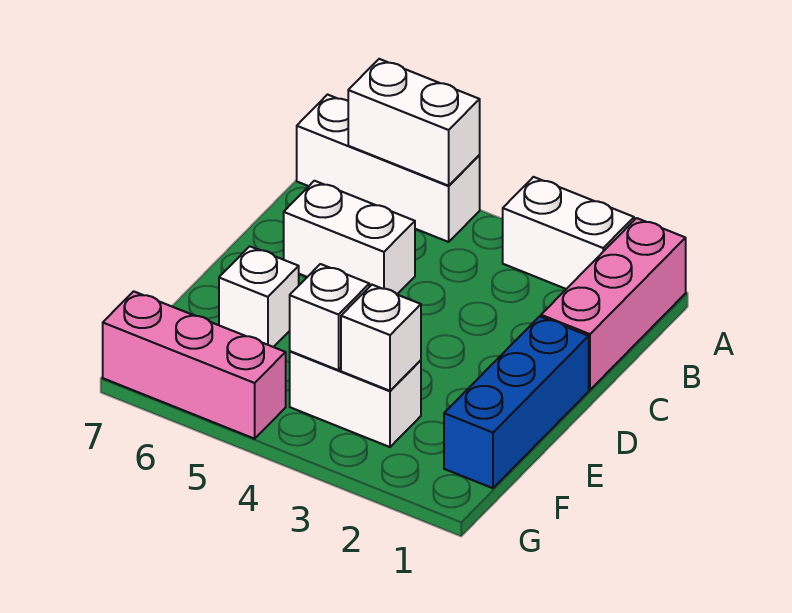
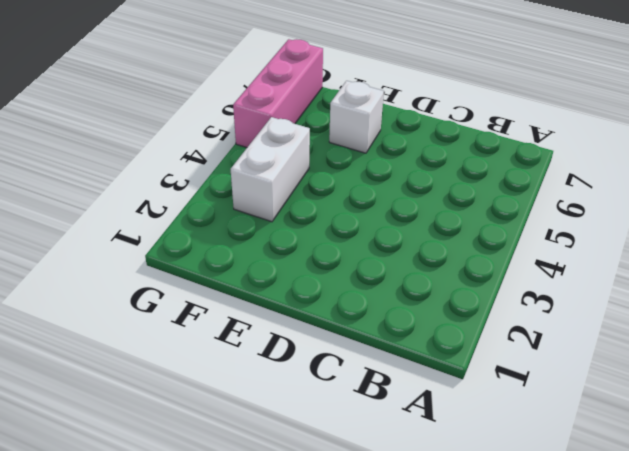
none -> pink 1x3 brick [541,218,686,390]
none -> white 1x2 brick [503,177,634,289]

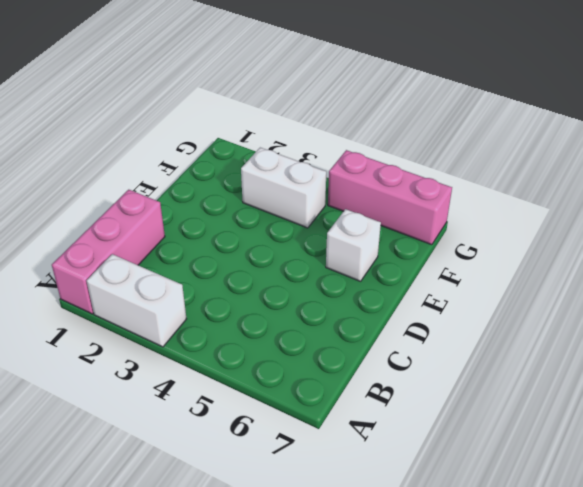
none -> white 1x3 brick [297,95,480,242]
none -> white 1x2 brick [284,181,415,294]

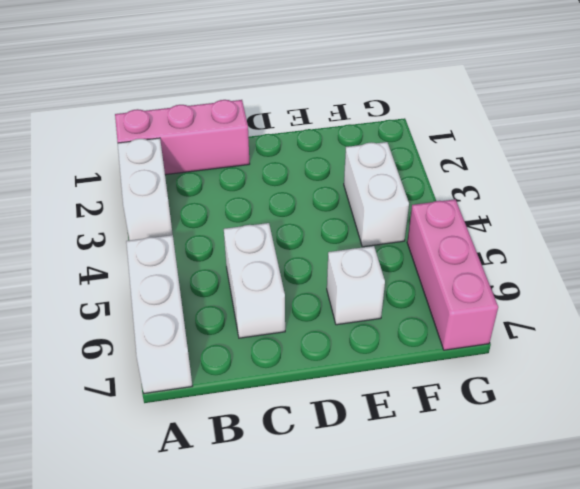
none -> blue 1x3 brick [444,316,589,488]
none -> white 1x2 brick [348,59,480,186]

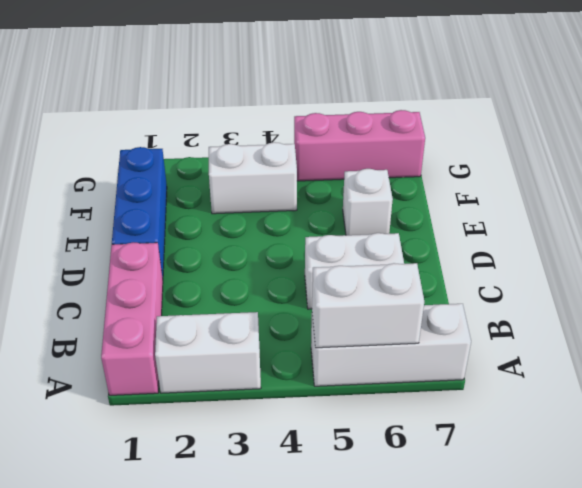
none -> white 1x1 brick [341,285,421,391]
none -> white 1x1 brick [290,264,369,370]

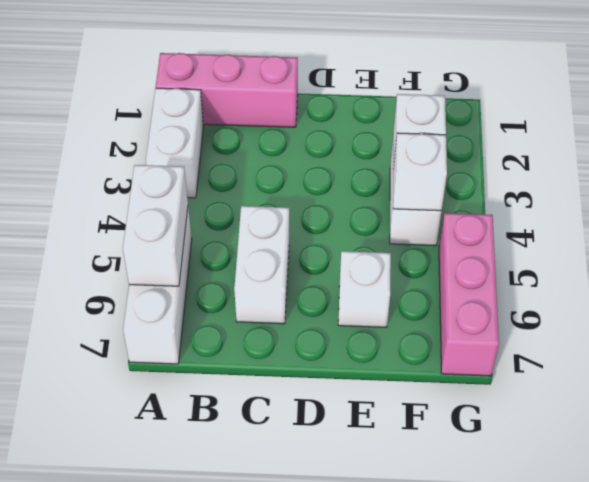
none -> blue 1x3 brick [444,316,589,488]

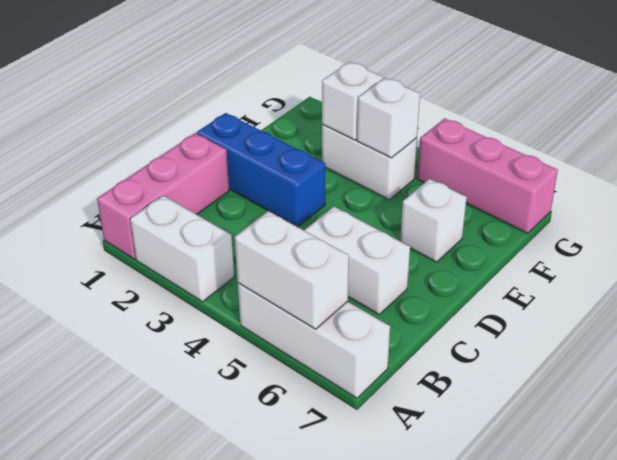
blue 1x3 brick [197,113,325,227] -> blue 1x3 brick turned to [444,316,589,488]

